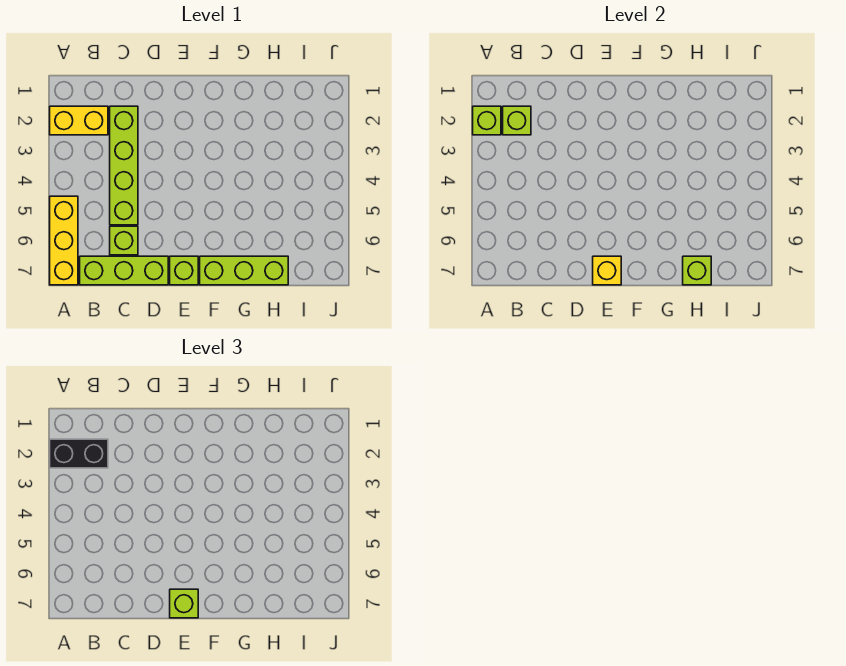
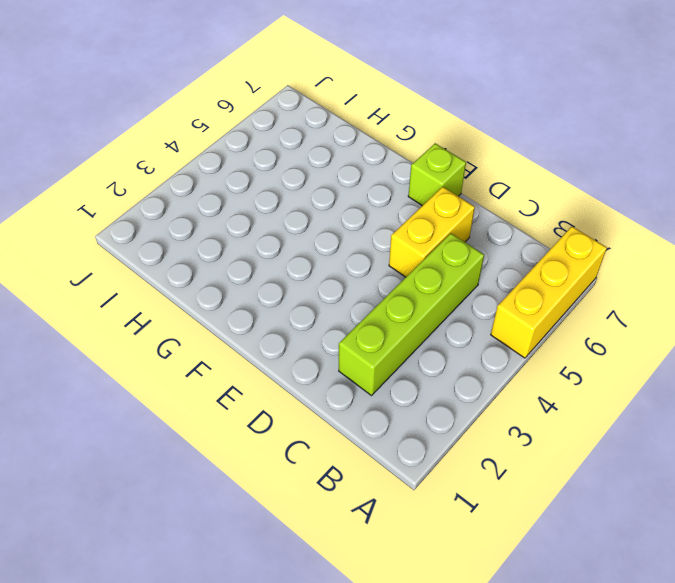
yellow 1x2 brick [389,187,475,277] -> yellow 1x2 brick turned to [50,106,108,135]
none -> lime 1x3 brick [80,256,168,285]
none -> lime 1x1 brick [110,226,138,255]
none -> lime 1x3 brick [200,256,288,285]

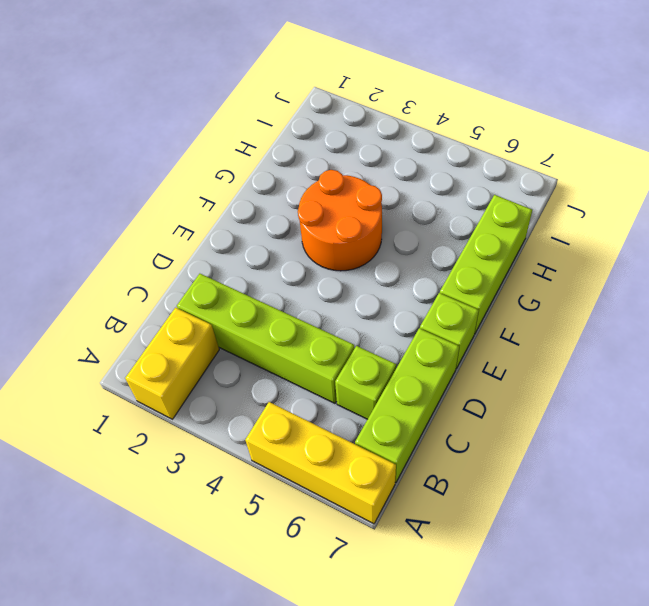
orange 2x2 round brick [298,170,382,271] -> none
none -> lime 1x1 brick [473,106,501,135]
none -> lime 1x1 brick [503,106,531,135]
none -> yellow 1x1 brick [593,256,621,285]

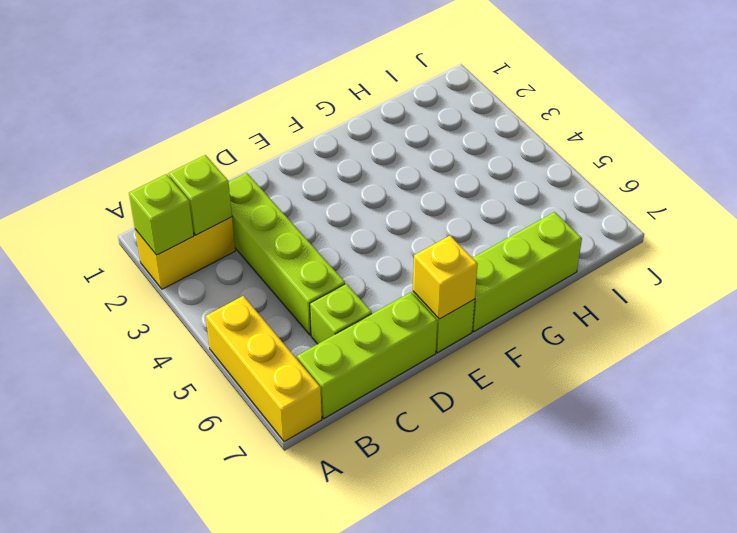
none -> lime 1x1 brick [683,256,711,285]
none -> black 1x2 brick [50,439,108,468]
none -> lime 1x1 brick [170,589,198,618]

